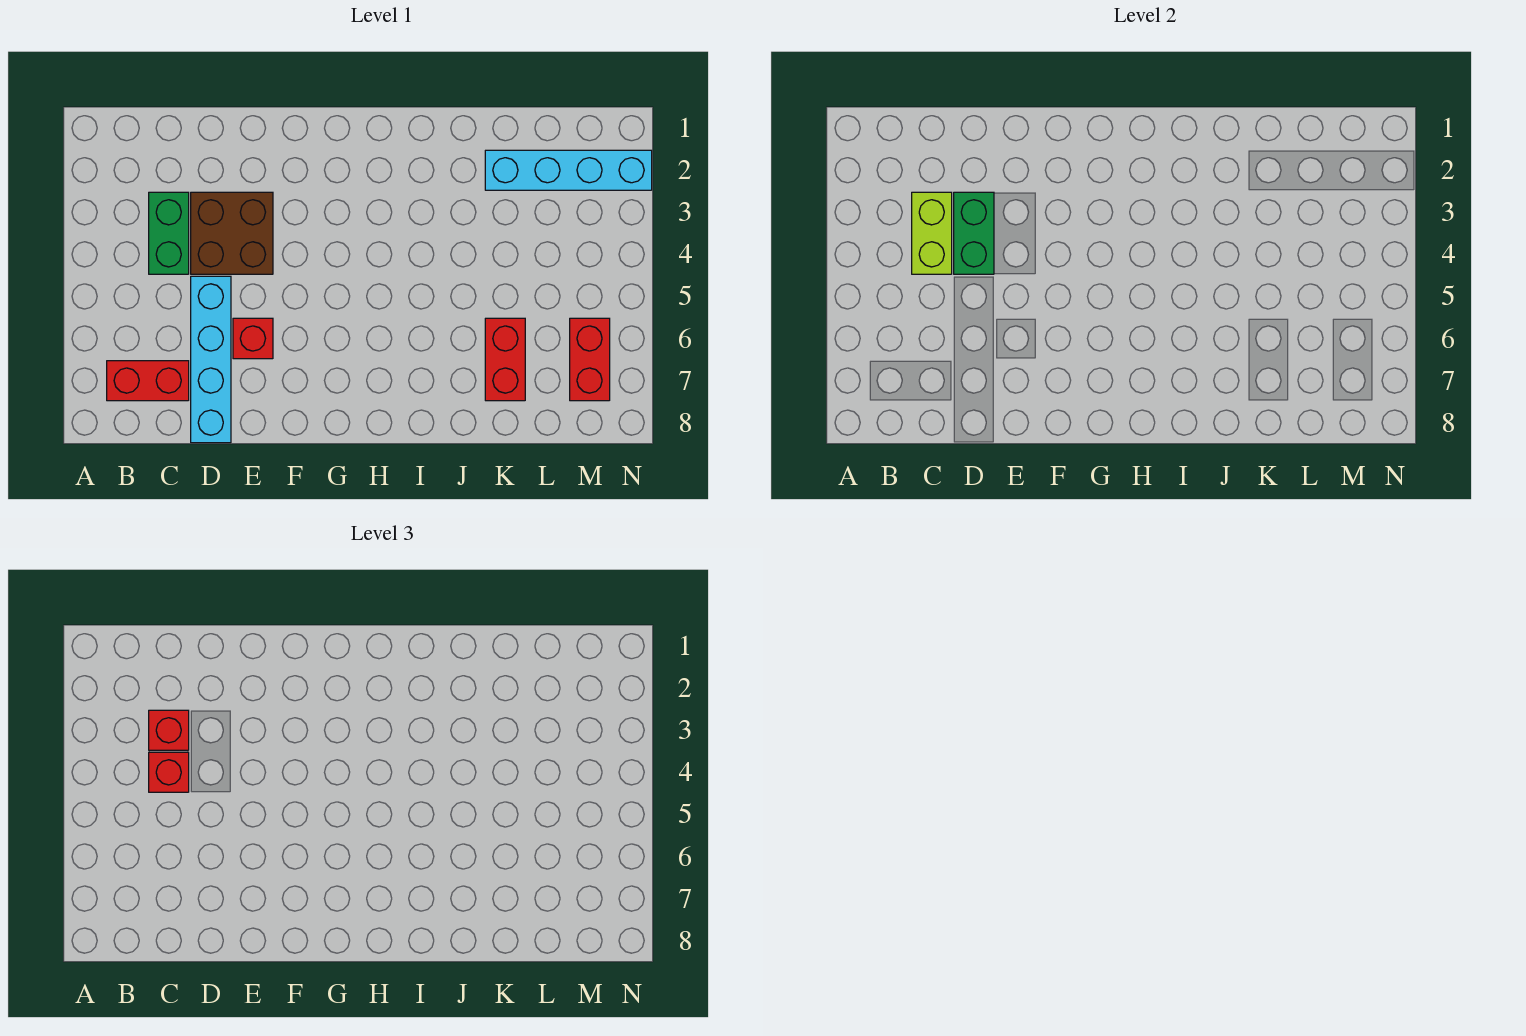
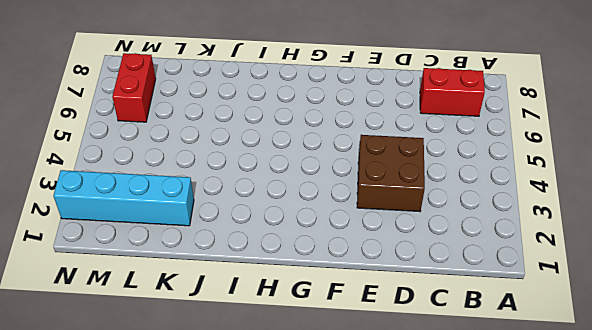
none -> green 1x2 brick [149,192,189,274]
none -> cyan 1x4 brick [191,276,231,443]
none -> red 1x1 brick [233,318,273,359]

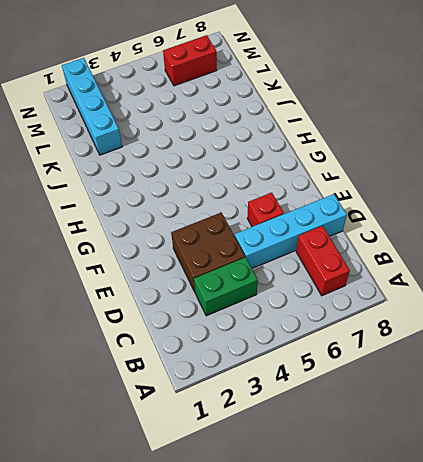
none -> red 1x2 brick [485,318,525,401]
none -> lime 1x2 brick [912,192,952,274]
none -> green 1x2 brick [954,192,994,274]

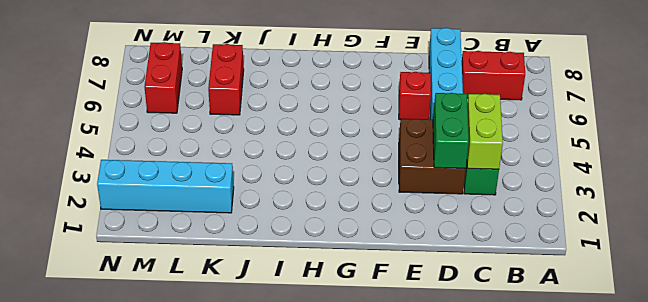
none -> red 1x1 brick [149,710,189,750]
none -> red 1x1 brick [149,752,189,792]

